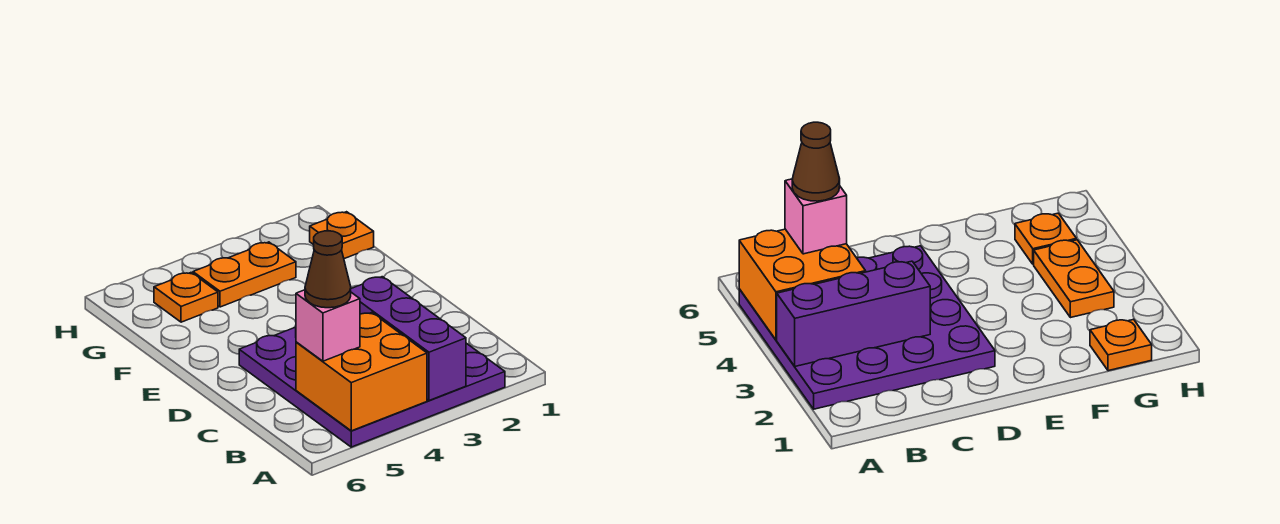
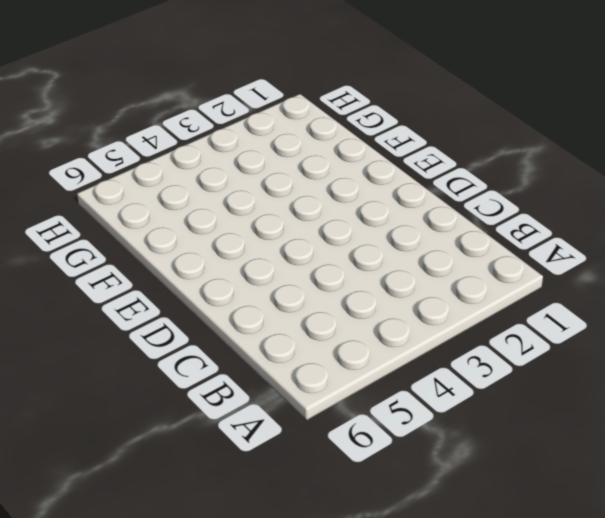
none -> purple 4x4 plate [239,327,505,447]
none -> orange 1x1 plate [310,212,374,259]

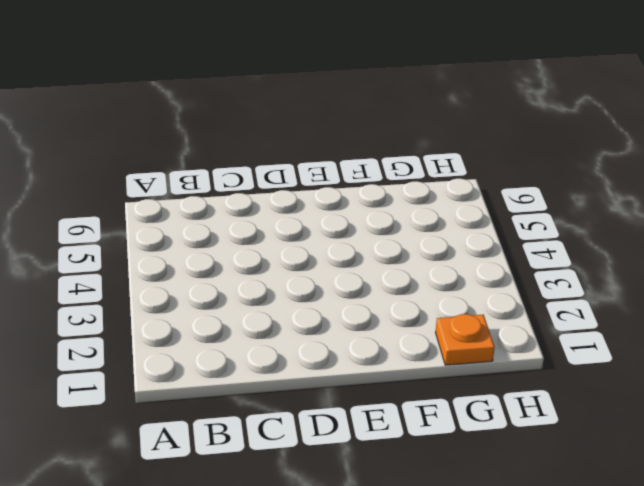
none -> purple 4x4 plate [239,327,505,447]
none -> orange 1x2 plate [193,242,296,307]

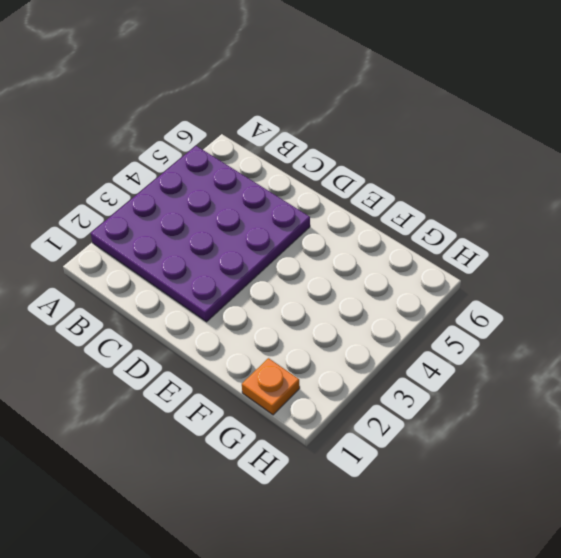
none -> orange 1x2 plate [193,242,296,307]
none -> orange 1x1 plate [154,273,218,322]

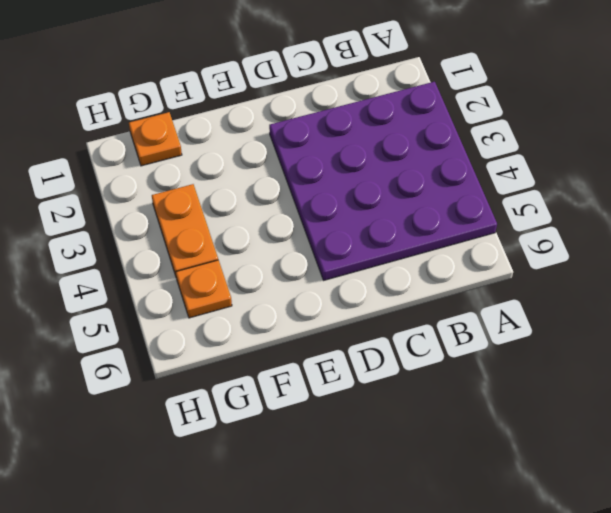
none -> purple 1x3 brick [351,277,466,400]
none -> orange 2x2 brick [296,313,427,431]

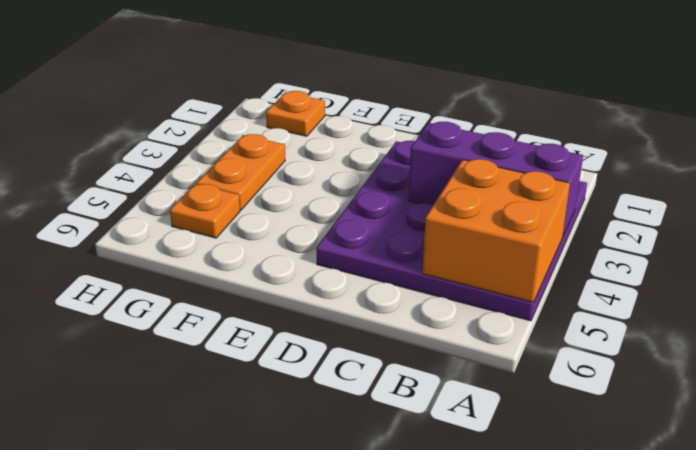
none -> pink 1x1 brick [296,290,360,361]
none -> brown 1x1 cone [305,231,351,308]

